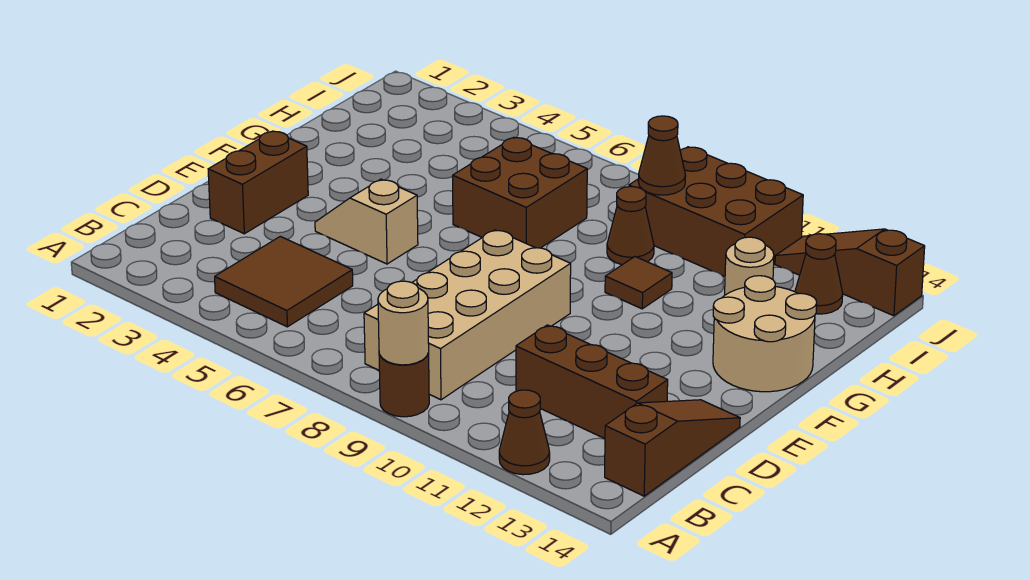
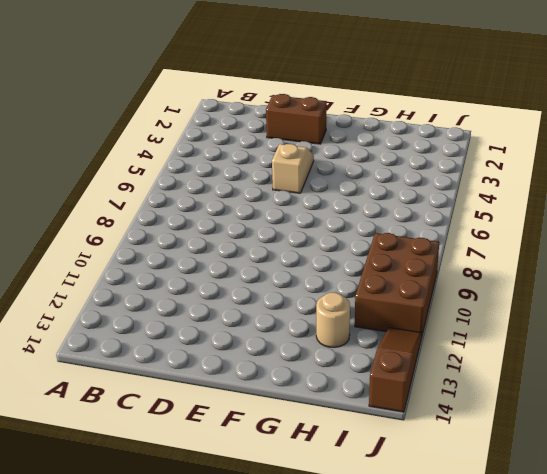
none -> brown 1x1 round brick [379,353,429,417]
none -> brown 1x1 cone [499,390,550,475]
none -> brown 2x2 tile [215,236,353,327]

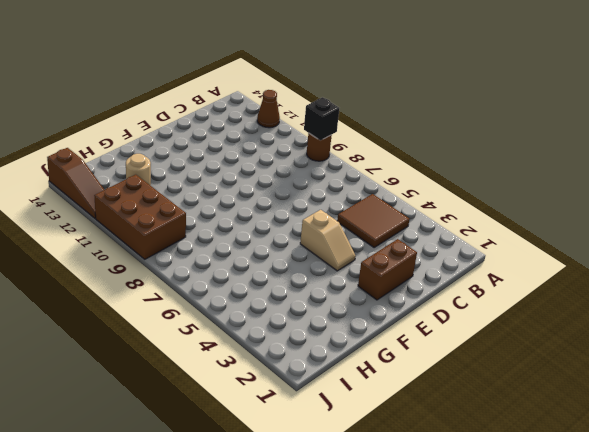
black 1x1 brick [304,97,339,140] -> tan 1x1 round brick [378,281,429,365]
none -> tan 2x4 brick [364,230,571,400]
none -> brown 1x3 slope [605,400,740,496]
none -> brown 1x3 brick [516,325,668,439]

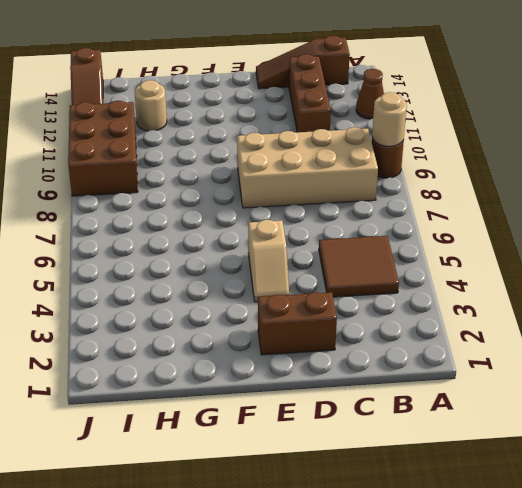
none -> tan 2x2 round brick [713,276,817,392]
none -> brown 2x2 brick [453,137,587,248]
none -> brown 1x1 tile [605,257,672,309]

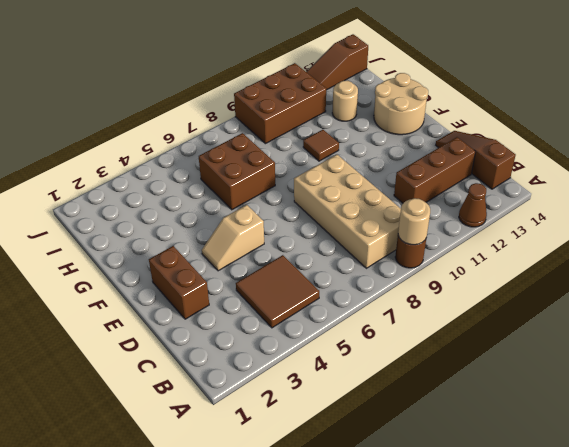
none -> brown 1x1 cone [607,187,654,265]
none -> brown 1x1 cone [795,234,843,314]
none -> brown 1x1 cone [638,116,686,195]

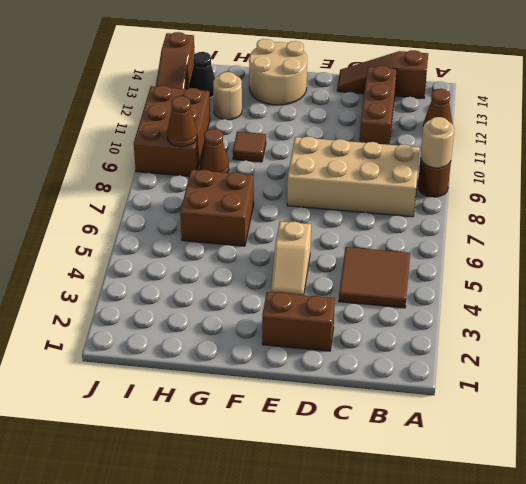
black 1x1 cone [189,52,215,98] -> brown 1x1 cone [795,234,843,314]

